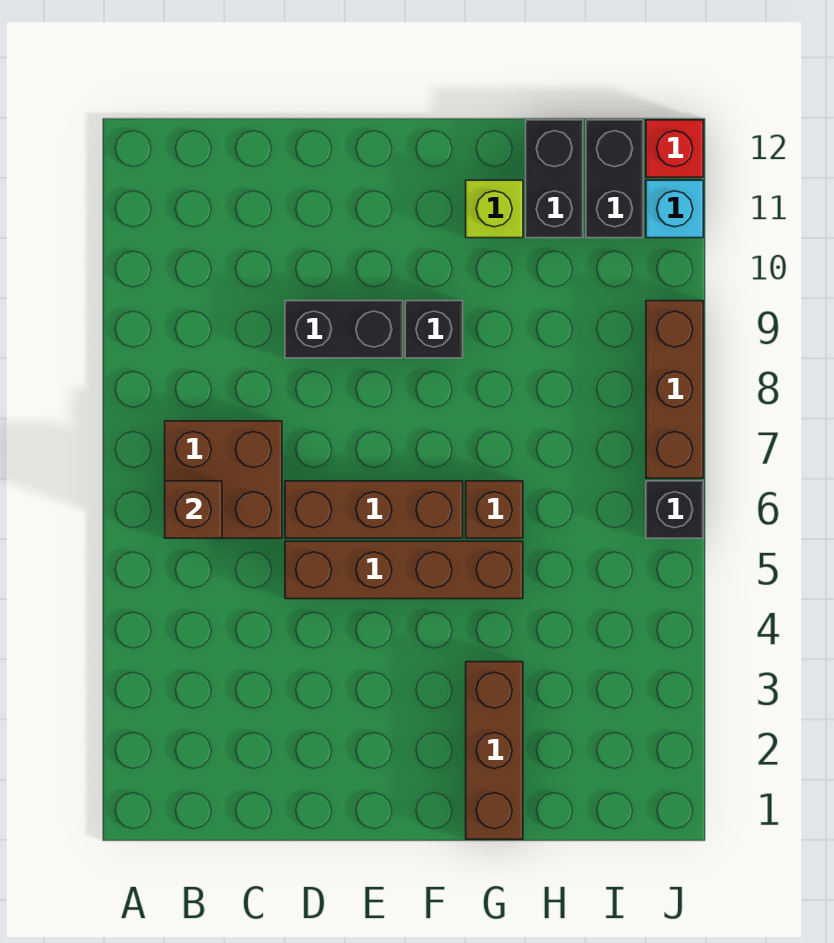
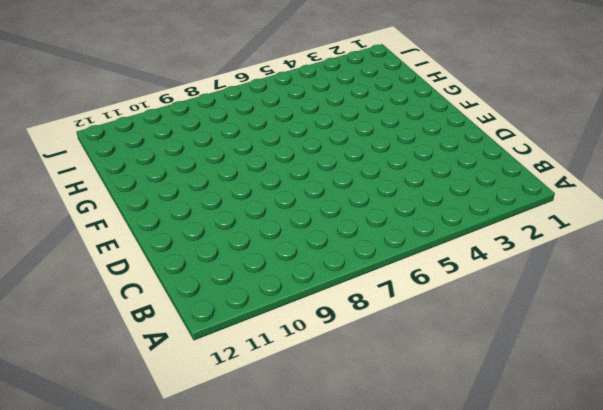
none -> brown 2x2 brick [165,421,282,538]
none -> brown 1x4 brick [285,541,523,599]
none -> brown 1x3 brick [285,481,463,538]

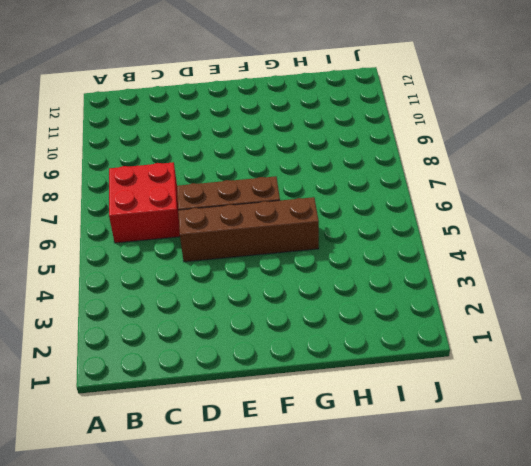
red 2x2 brick [109,162,180,243] -> brown 2x2 brick [165,421,282,538]
none -> black 1x2 brick [285,301,403,358]
none -> black 1x1 brick [405,301,463,358]
none -> brown 1x3 brick [466,662,523,839]

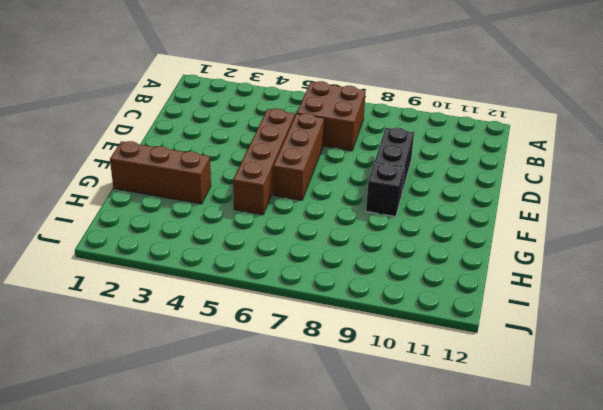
none -> brown 1x1 brick [466,481,523,538]
none -> lime 1x1 brick [466,180,523,238]
none -> black 1x2 brick [526,120,583,238]

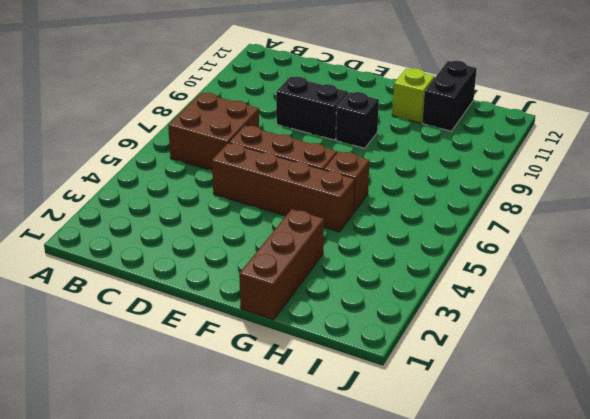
none -> black 1x2 brick [586,120,643,238]
none -> black 1x1 brick [646,481,703,538]
none -> brown 1x3 brick [646,301,703,478]

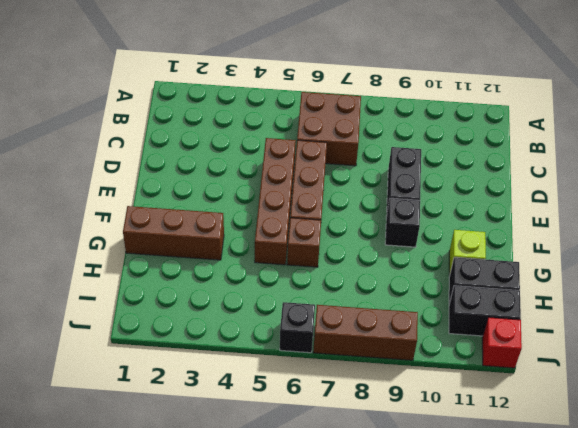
none -> cyan 1x1 brick [646,180,703,238]
none -> brown 1x1 brick [165,481,222,538]

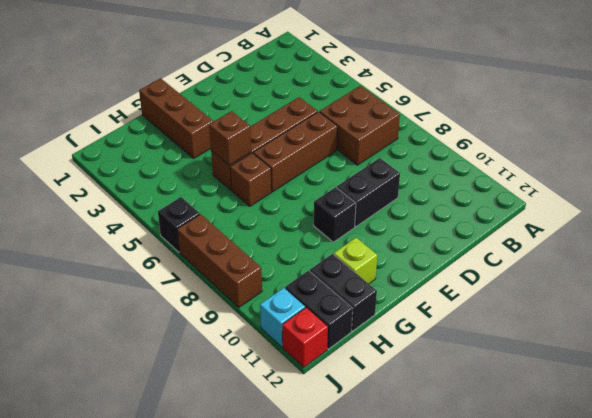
brown 1x1 brick [209,111,251,165] -> brown 1x1 brick moved to [165,481,222,538]

